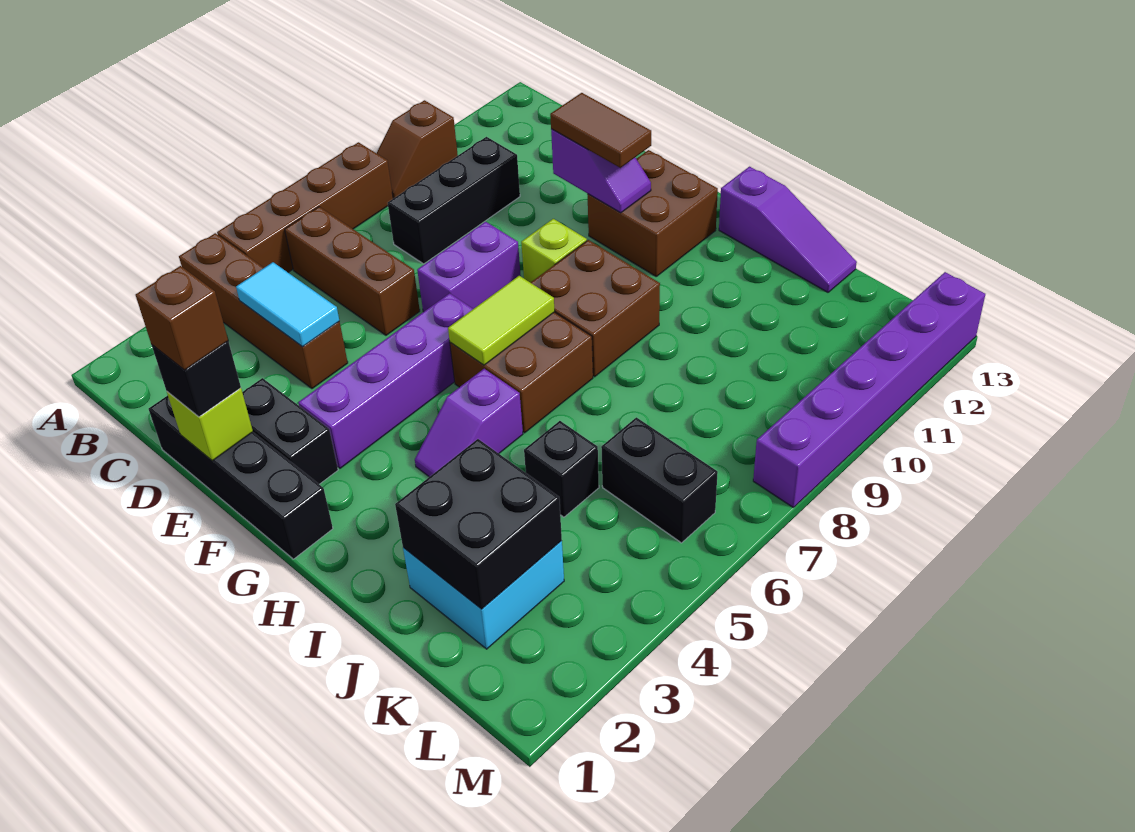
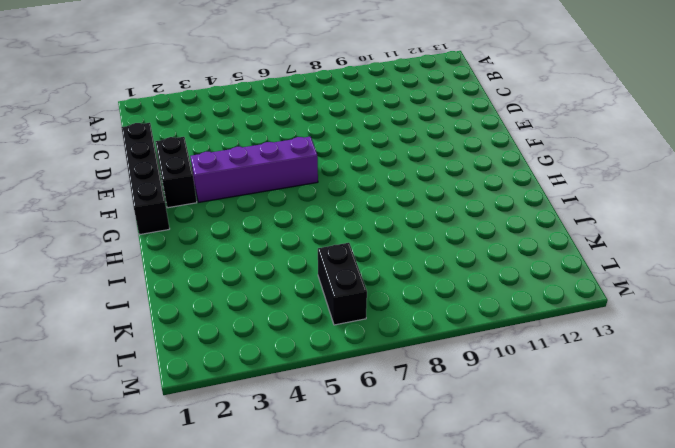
none -> brown 1x4 brick [179,233,348,389]
none -> brown 1x4 brick [217,142,393,272]
none -> brown 1x2 slope [377,100,458,199]

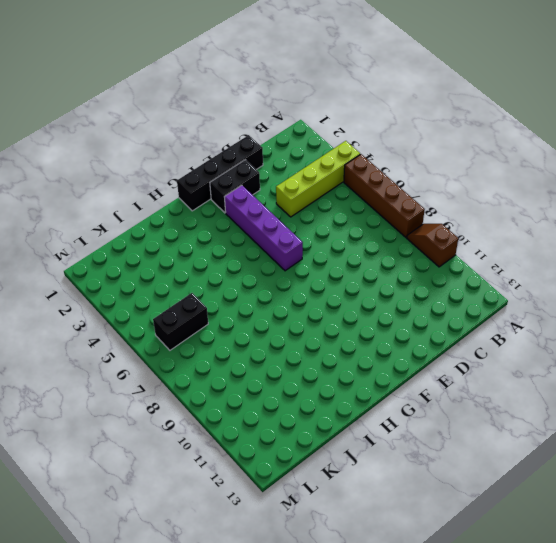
lime 1x4 brick [276,141,360,217] -> brown 1x4 brick [179,233,348,389]
none -> brown 1x3 brick [285,207,420,335]
none -> black 1x3 brick [388,137,520,264]
none -> purple 1x2 brick [417,222,521,312]

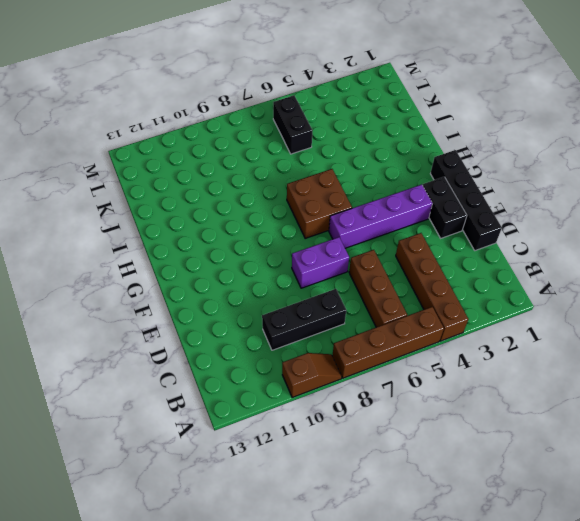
none -> lime 1x1 brick [521,219,587,283]
none -> brown 2x2 brick [587,150,718,276]
none -> brown 2x2 brick [531,240,660,377]

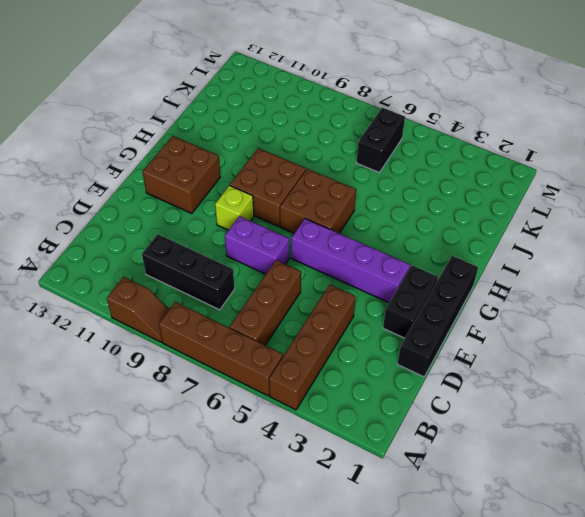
none -> purple 1x2 slope [415,369,523,477]
none -> purple 1x3 slope [719,167,857,292]
none -> cyan 2x2 brick [403,541,564,649]

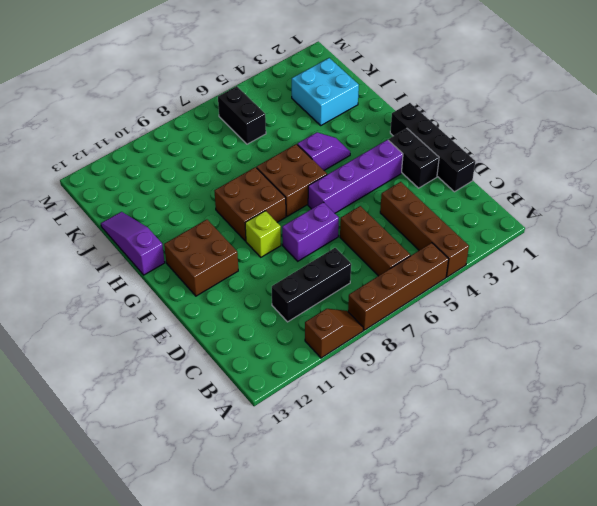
none -> black 1x1 brick [524,421,599,517]
none -> purple 1x6 brick [753,272,985,507]
none -> cyan 1x2 tile [236,262,339,347]

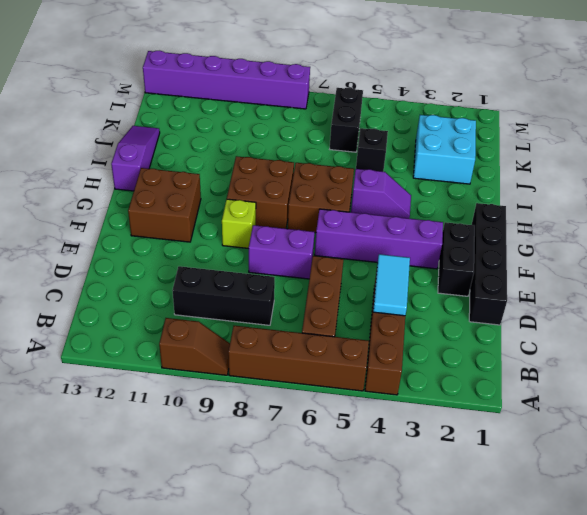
none -> lime 1x1 brick [167,388,253,461]
none -> purple 1x2 slope [551,129,651,213]
none -> lime 1x2 tile [448,276,555,365]

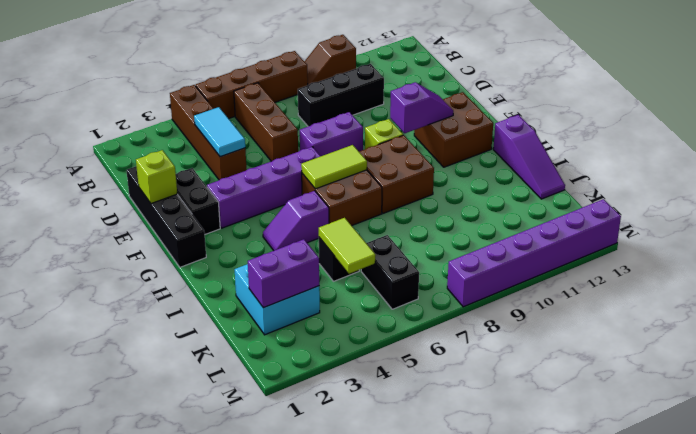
purple 1x2 slope [390,82,453,133] -> purple 1x2 slope turned to [551,129,651,213]
lime 1x2 tile [319,218,375,274] -> none
purple 1x2 brick [248,239,319,308] -> black 2x2 brick [395,439,562,609]
none -> black 1x1 brick [152,341,241,417]
none -> brown 1x2 tile [550,93,651,168]
none -> brown 1x1 brick [136,266,228,370]

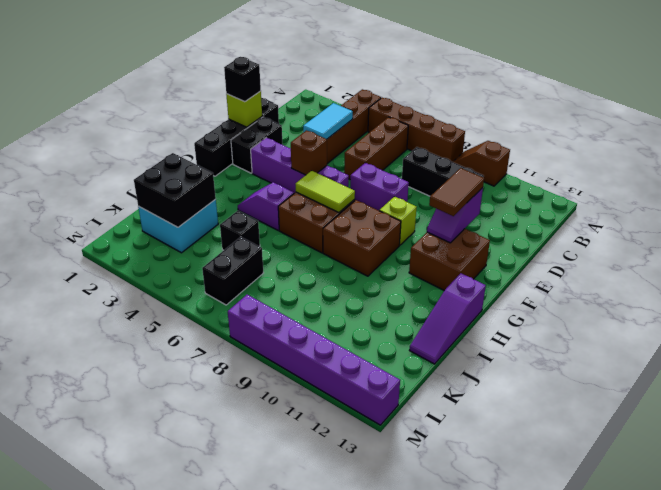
brown 1x1 brick [291,130,327,175] -> brown 1x1 brick moved to [136,266,228,370]

